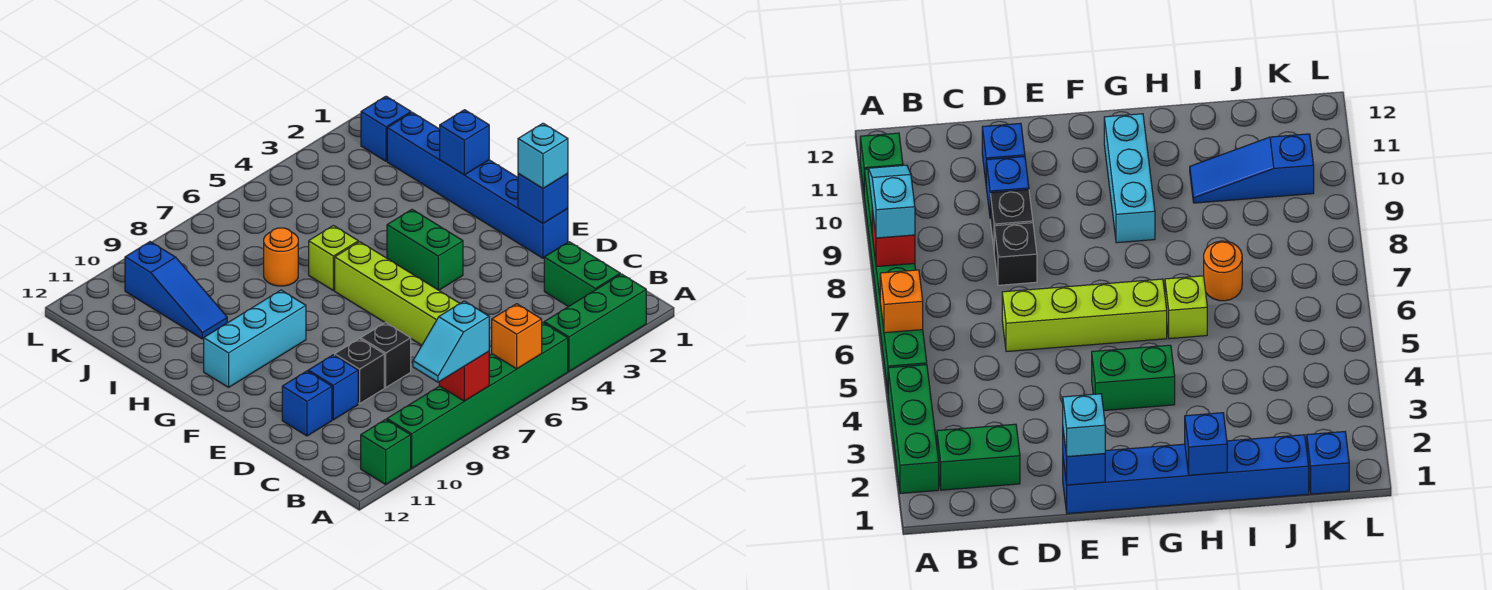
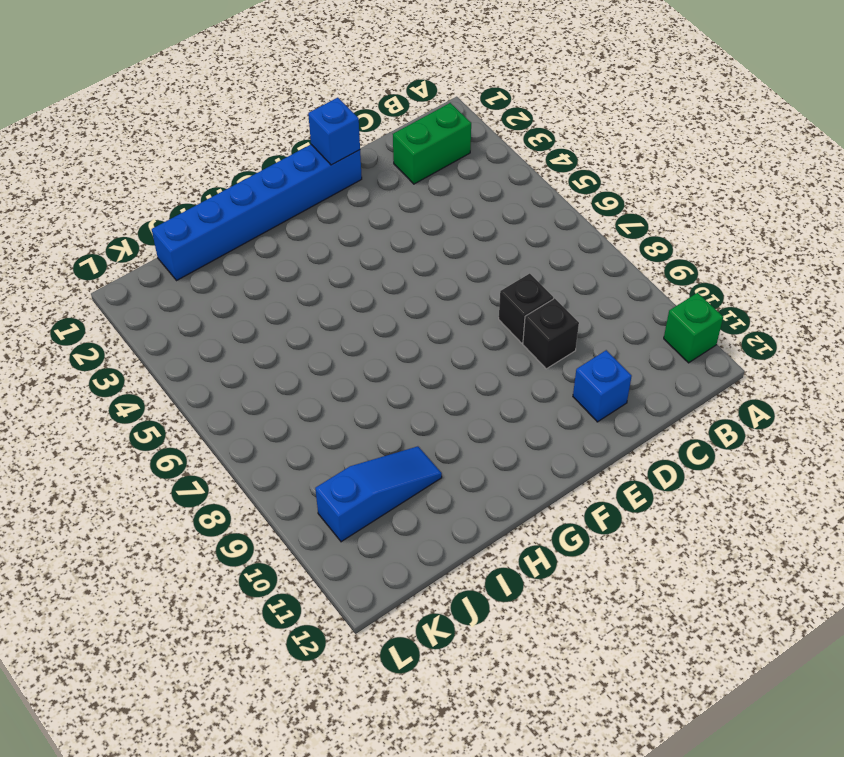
none -> green 1x3 brick [544,274,646,371]
none -> green 1x6 brick [387,323,568,468]
none -> lime 1x4 brick [335,242,460,345]

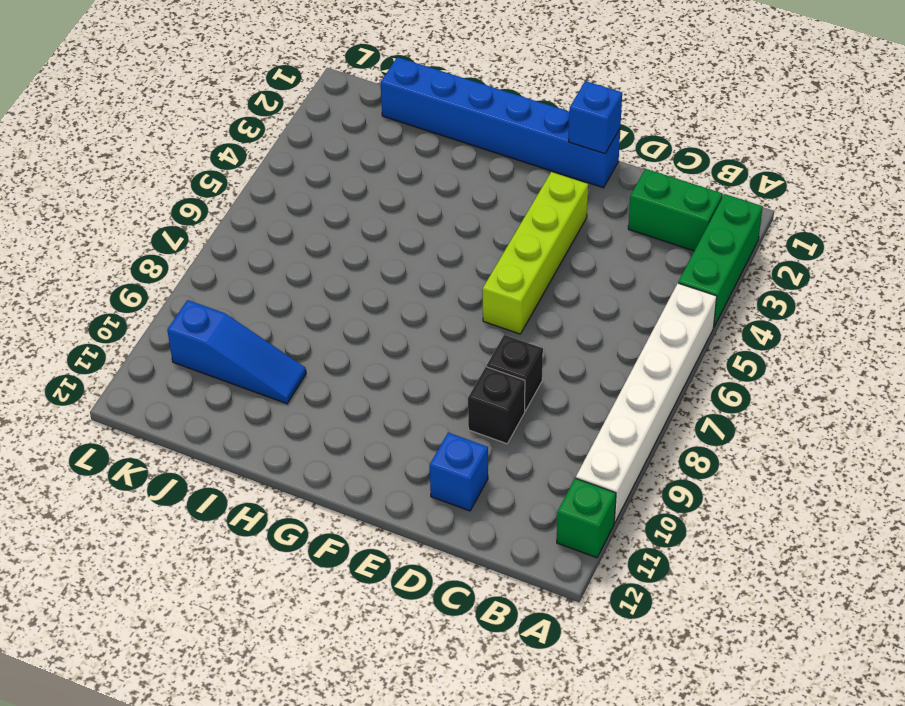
white 1x6 brick [576,283,717,523] -> green 1x6 brick [387,323,568,468]
lime 1x4 brick [483,172,588,334] -> lime 1x4 brick turned to [335,242,460,345]
none -> blue 1x1 brick [308,355,358,420]
none -> green 1x2 brick [387,210,463,290]
none -> cyan 1x3 brick [204,290,306,387]

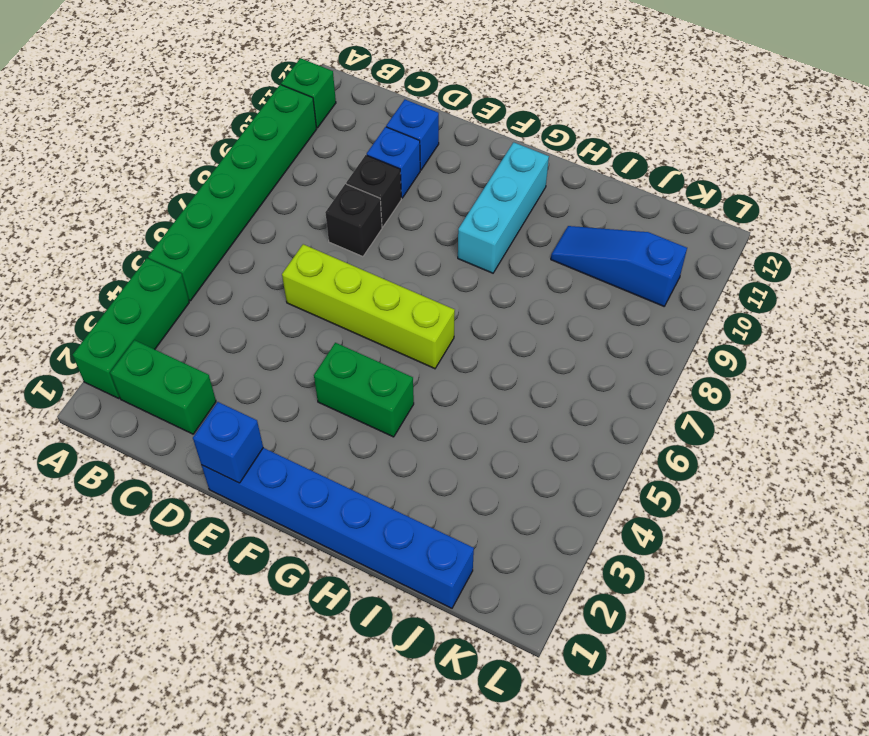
none -> lime 1x1 brick [309,226,358,291]
none -> orange 1x1 round brick [264,228,298,286]
none -> blue 1x1 brick [361,96,411,161]

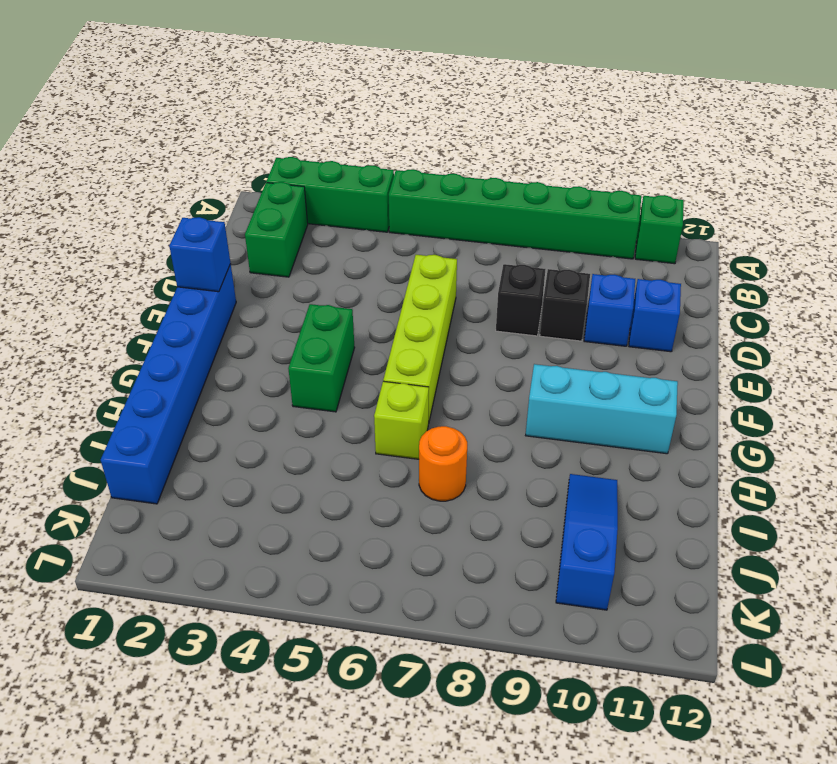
none -> blue 1x1 brick [361,96,411,161]
none -> orange 1x1 brick [492,304,542,369]
none -> red 1x1 brick [439,351,489,401]

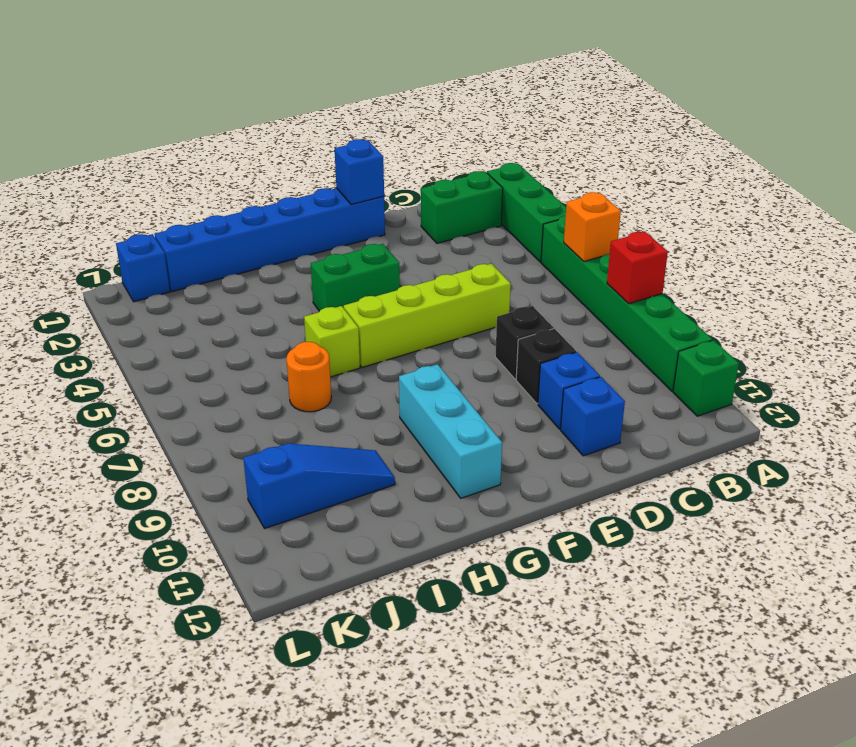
none -> blue 1x1 brick [440,110,489,175]
none -> cyan 1x2 slope [413,301,489,382]
none -> cyan 1x1 brick [518,123,568,188]

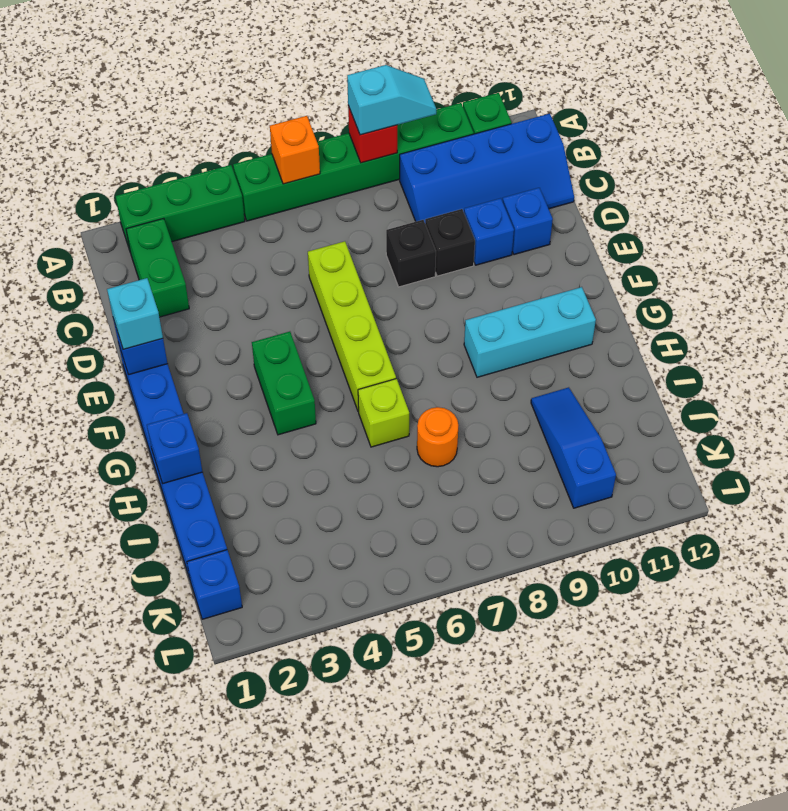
blue 2x4 slope [400,114,574,222] -> none

